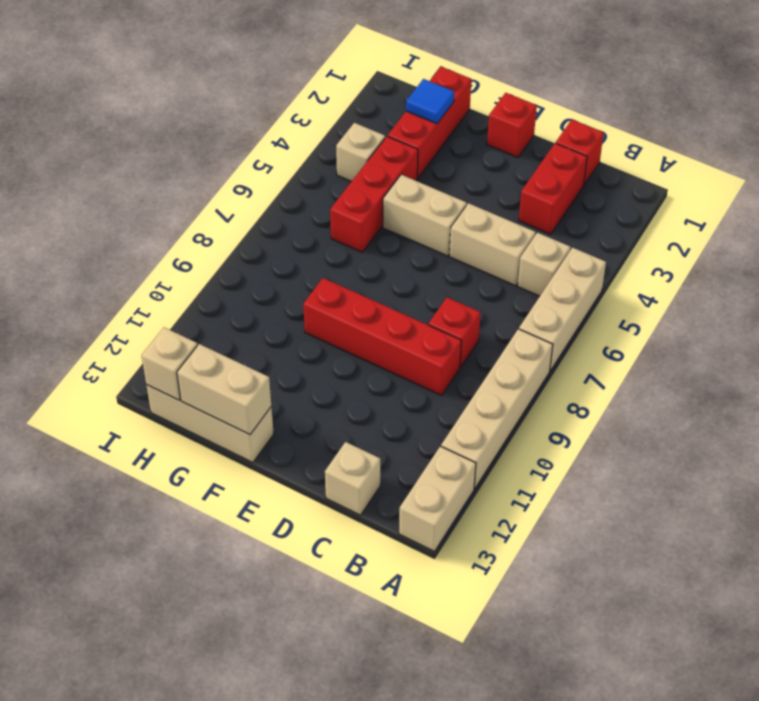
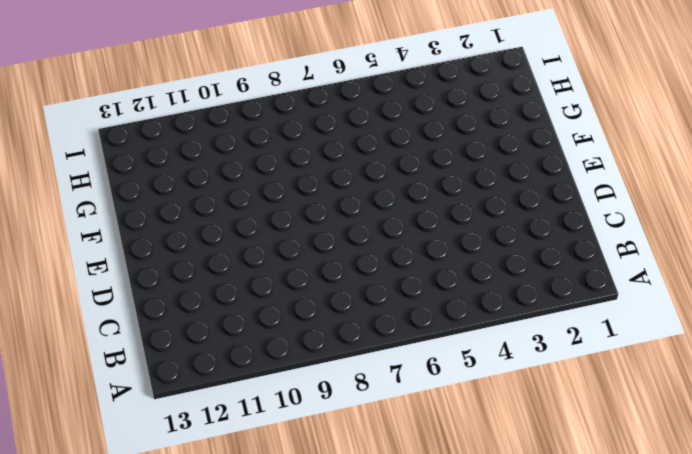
none -> tan 1x3 brick [519,248,606,371]
none -> tan 1x4 brick [441,329,553,489]
none -> tan 1x2 brick [399,446,476,551]

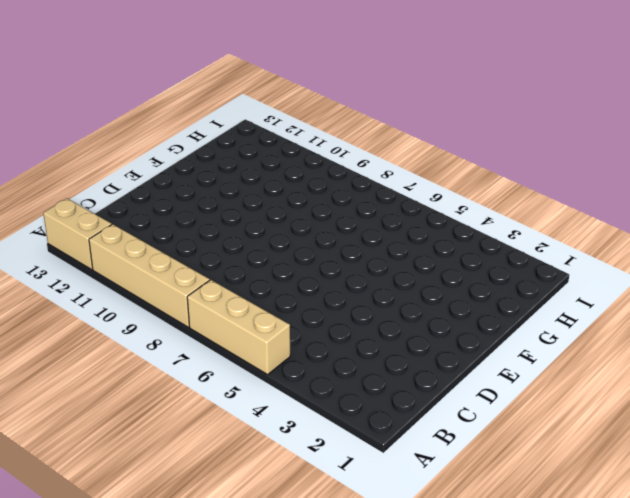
none -> tan 1x1 brick [518,233,571,296]
none -> red 1x1 brick [556,120,604,184]
none -> red 1x2 brick [519,143,587,234]

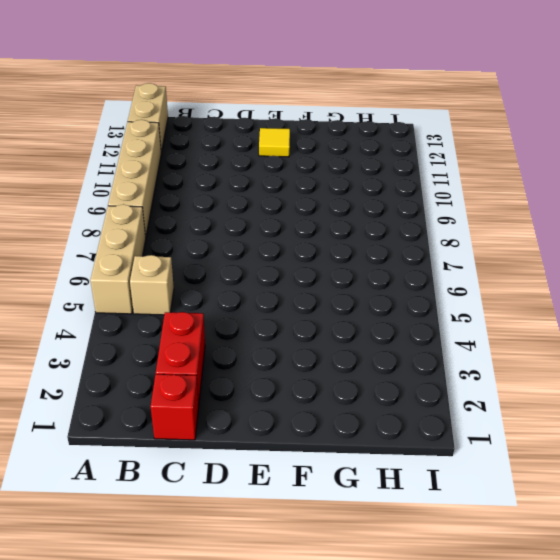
yellow 1x1 tile [259,128,290,157] -> none
none -> tan 1x2 brick [449,203,536,286]
none -> red 1x1 brick [428,297,481,367]
none -> red 1x4 brick [303,278,461,395]

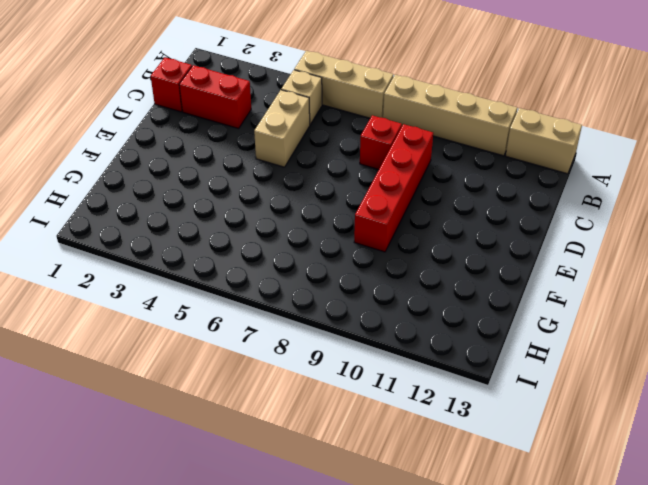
none -> tan 1x1 brick [325,442,380,515]
none -> red 1x1 brick [487,93,537,158]
none -> tan 1x2 brick [383,175,467,256]

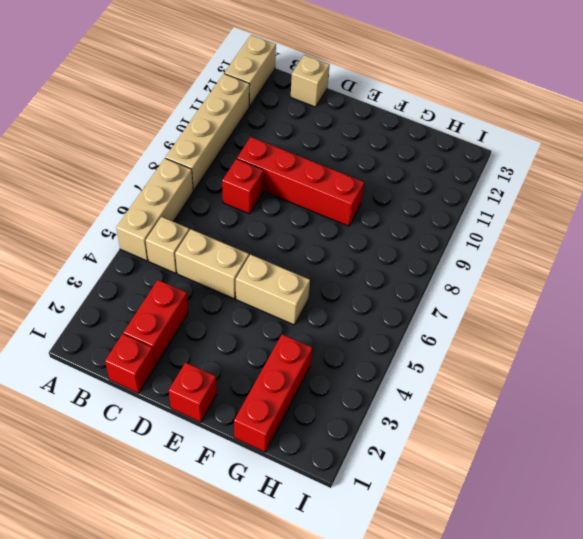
none -> tan 1x3 brick [146,385,274,463]
none -> red 1x3 brick [330,136,418,252]
none -> tan 1x1 brick [336,123,385,182]

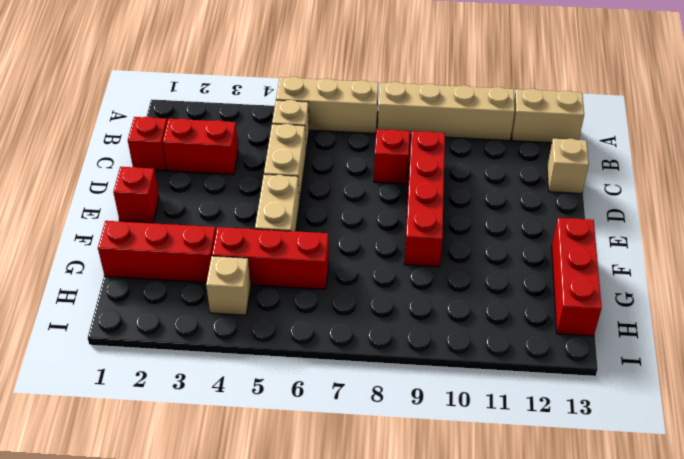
red 1x3 brick [552,218,602,336] -> tan 1x3 brick [146,385,274,463]
none -> tan 1x2 brick [177,344,271,435]
none -> blue 1x1 tile [406,79,454,124]
none -> tan 1x1 brick [141,327,198,400]

